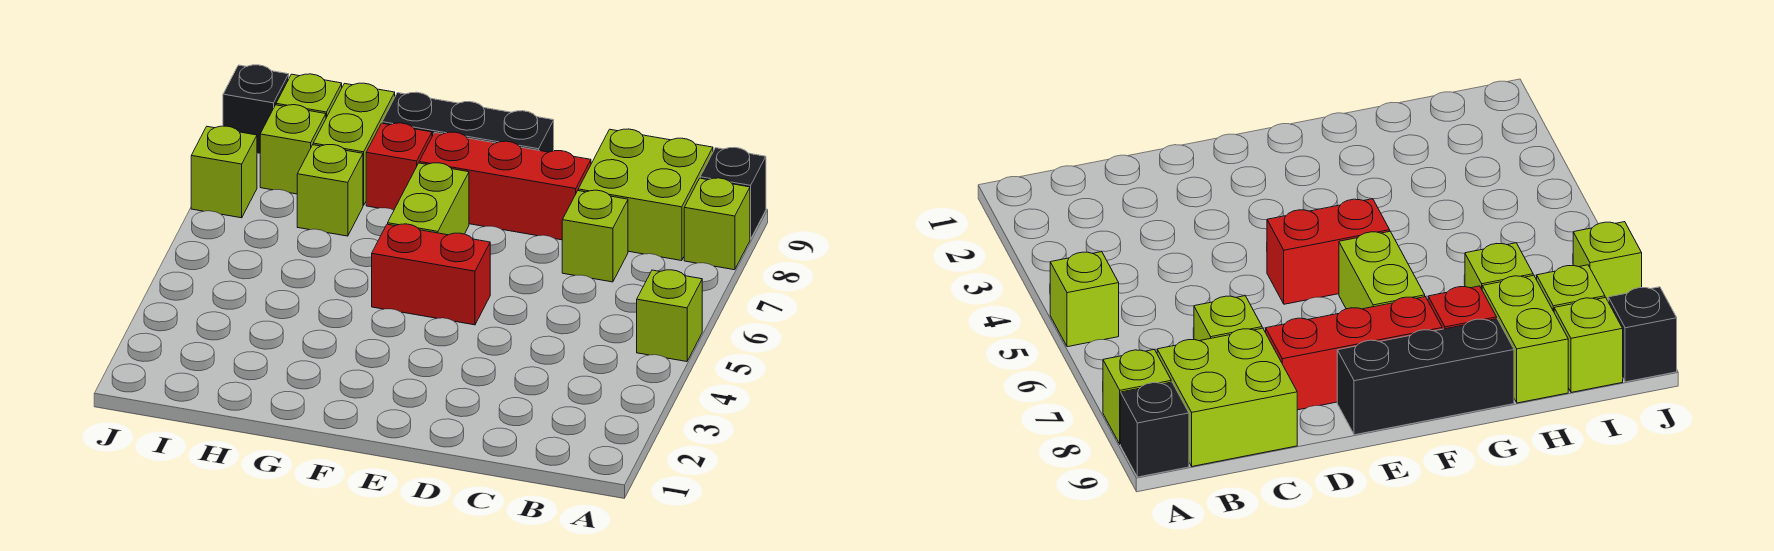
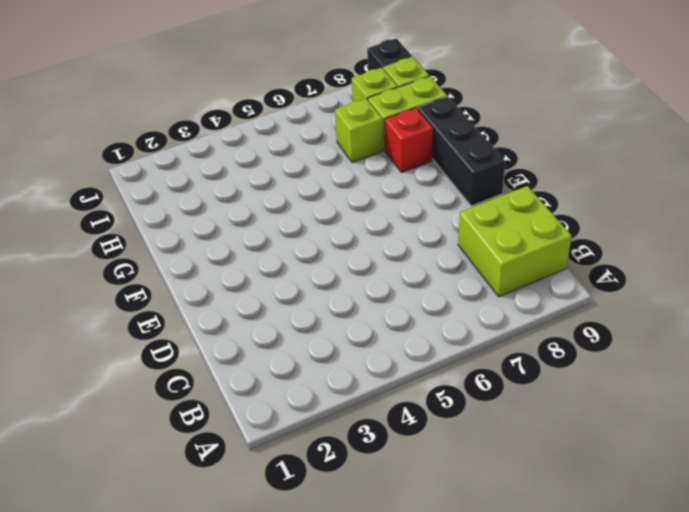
none -> lime 1x1 brick [637,270,702,362]
none -> lime 1x1 brick [684,178,750,270]
none -> black 1x1 brick [700,147,766,239]

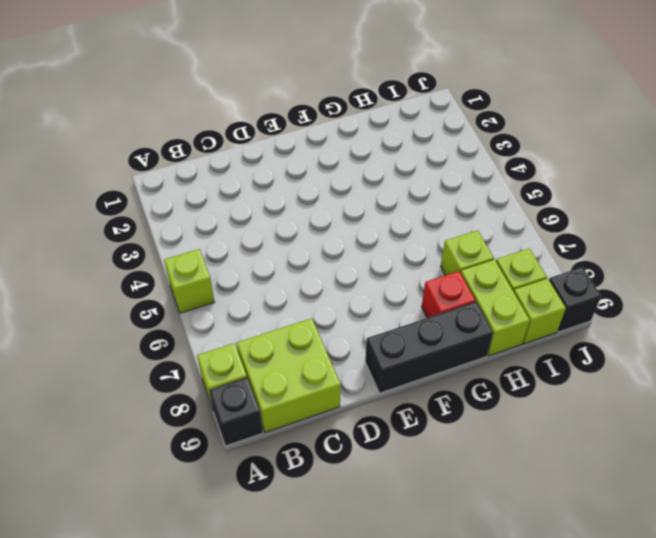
none -> lime 1x1 brick [562,190,628,282]
none -> red 1x3 brick [419,132,591,240]
none -> red 1x2 brick [372,224,490,325]

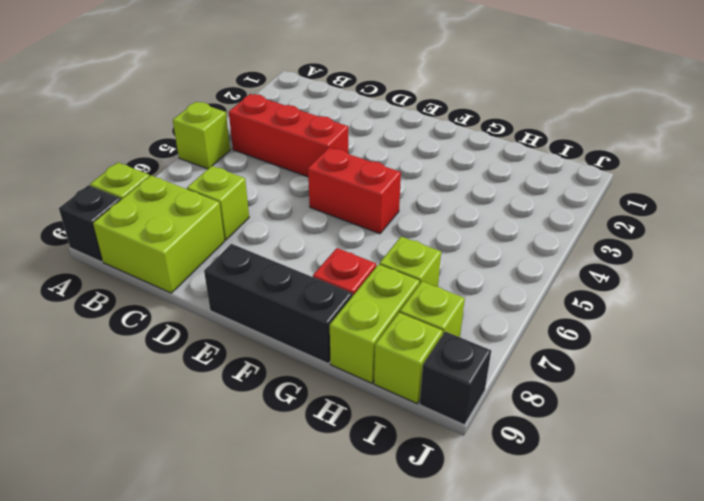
red 1x3 brick [229,94,348,177] -> red 1x3 brick moved to [419,132,591,240]
none -> lime 1x2 brick [388,163,469,235]
none -> lime 1x1 brick [191,126,257,218]

